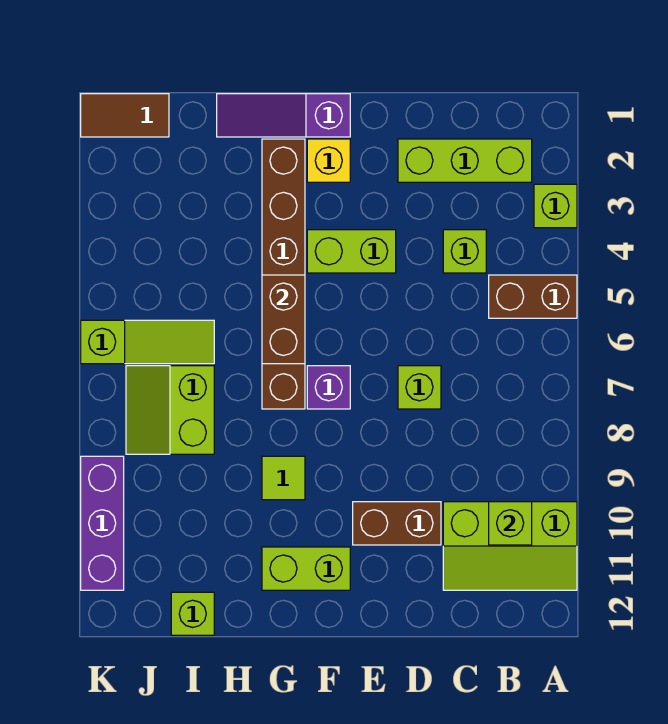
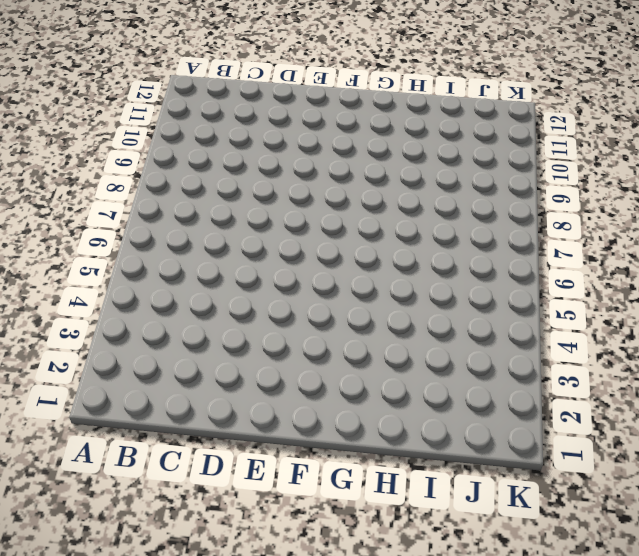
none -> lime 1x1 brick [534,184,577,228]
none -> brown 1x2 brick [489,275,577,318]
none -> lime 2x3 slope [443,502,577,590]

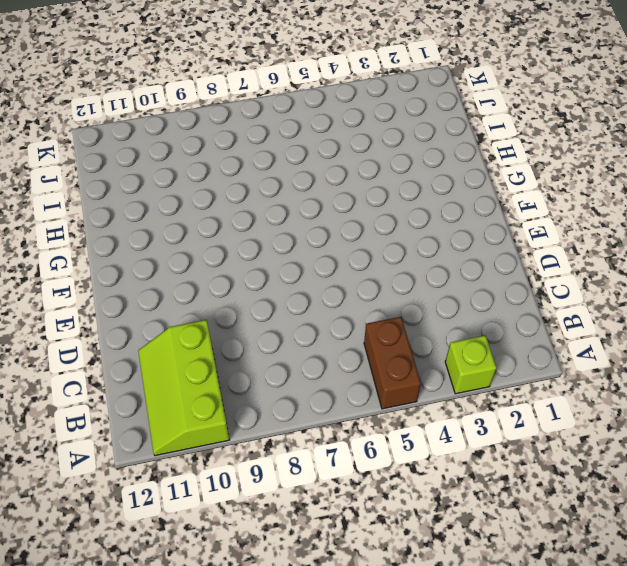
none -> lime 1x3 brick [398,139,532,182]
none -> lime 1x1 brick [443,230,486,273]
none -> lime 1x1 brick [398,366,441,409]

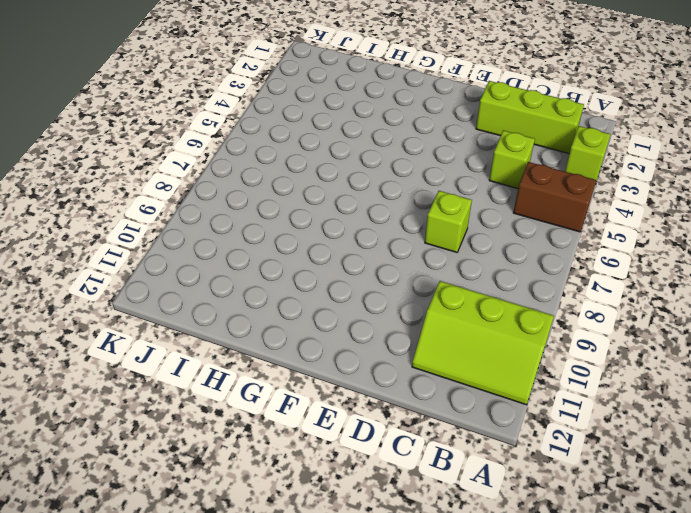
none -> brown 1x2 brick [353,502,441,545]
none -> lime 1x2 brick [307,230,396,273]
none -> purple 1x3 slope [217,94,350,137]

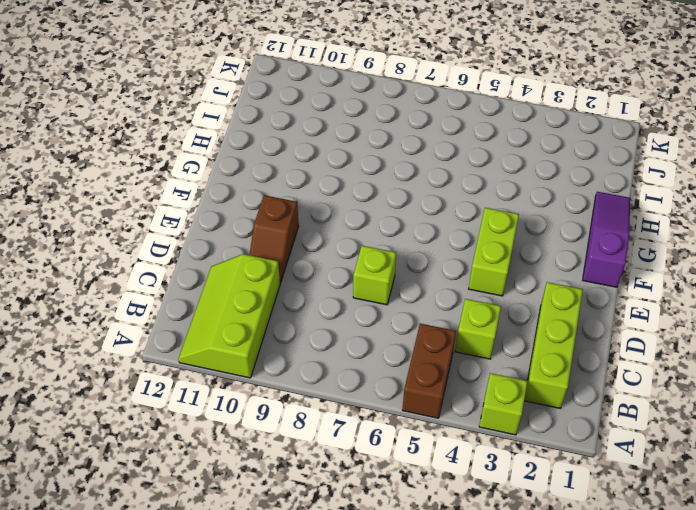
brown 1x2 slope [249,195,299,283] -> brown 1x2 brick [353,502,441,545]
none -> yellow 1x1 brick [307,139,350,182]
none -> purple 1x1 brick [307,366,350,409]
none -> lime 1x2 brick [262,547,350,590]

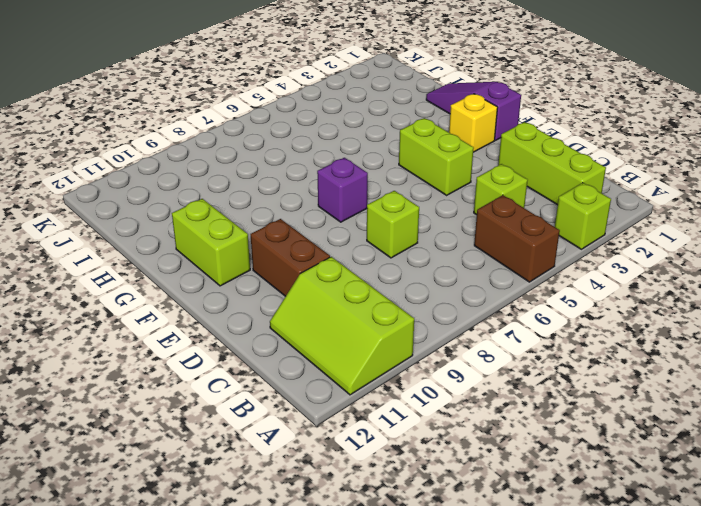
none -> brown 1x6 brick [262,139,305,409]
none -> lime 1x1 tile [262,456,305,500]
none -> lime 1x3 slope [81,320,214,364]

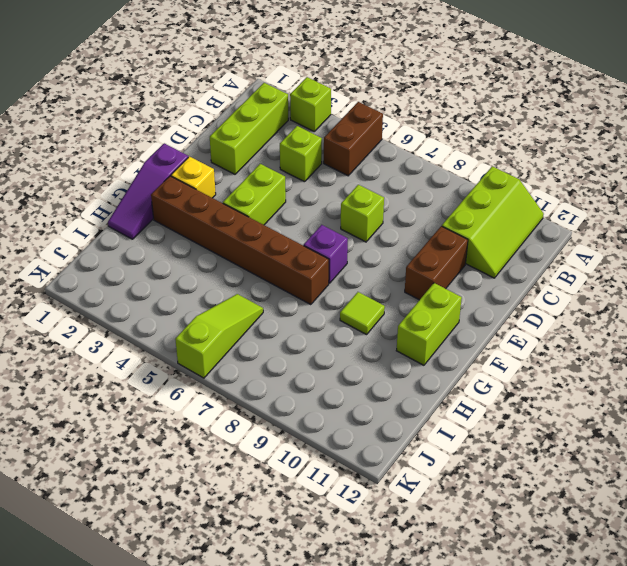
none -> lime 2x2 slope [126,366,214,454]
none -> lime 1x1 brick [171,592,214,635]
none -> brown 1x2 tile [81,94,169,137]

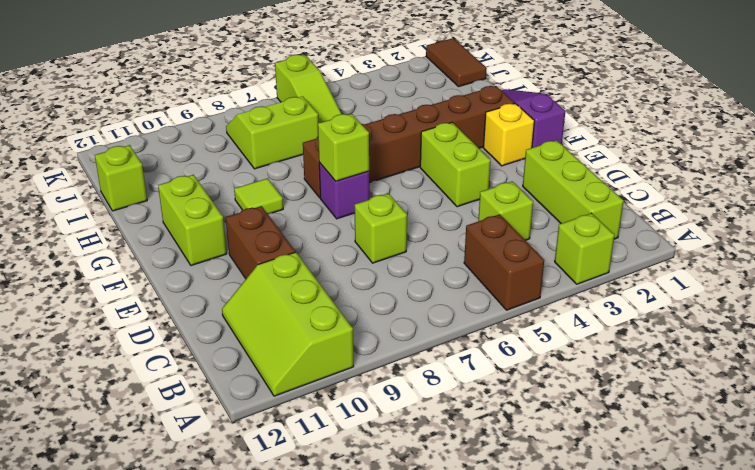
lime 1x1 brick [318,114,369,181] -> lime 1x1 brick moved to [489,502,532,545]
none -> purple 1x3 brick [81,456,124,590]
none -> brown 1x2 brick [262,275,305,364]

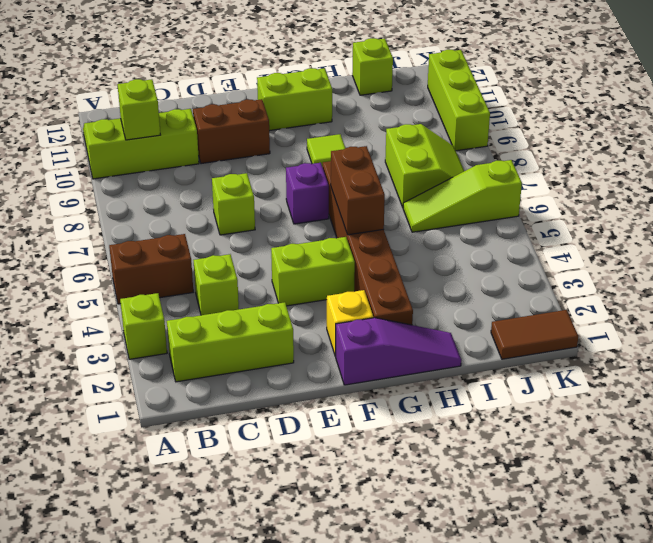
lime 1x3 brick [428,50,490,151] -> purple 1x3 brick [81,456,124,590]

